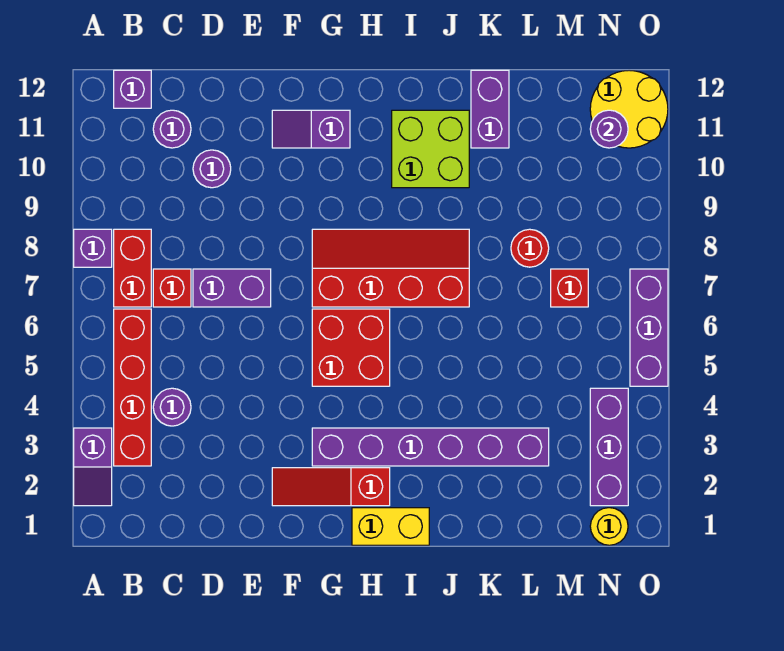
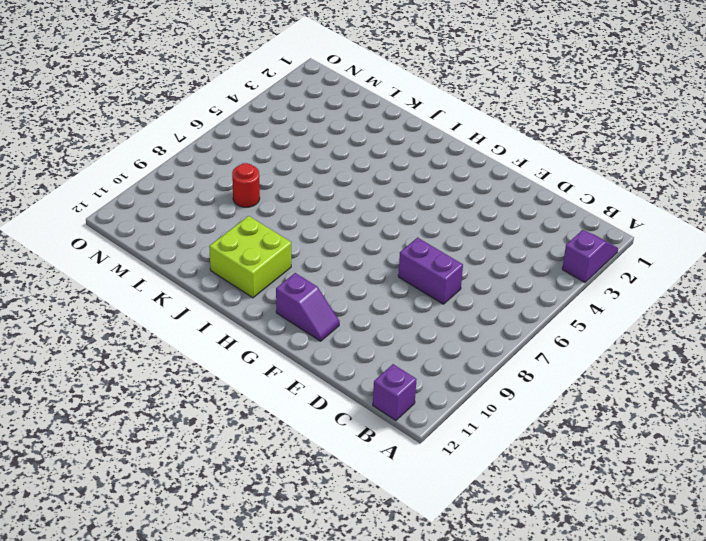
none -> purple 1x1 brick [74,229,112,267]
none -> red 1x4 brick [114,309,151,466]
none -> red 1x2 brick [114,229,151,307]

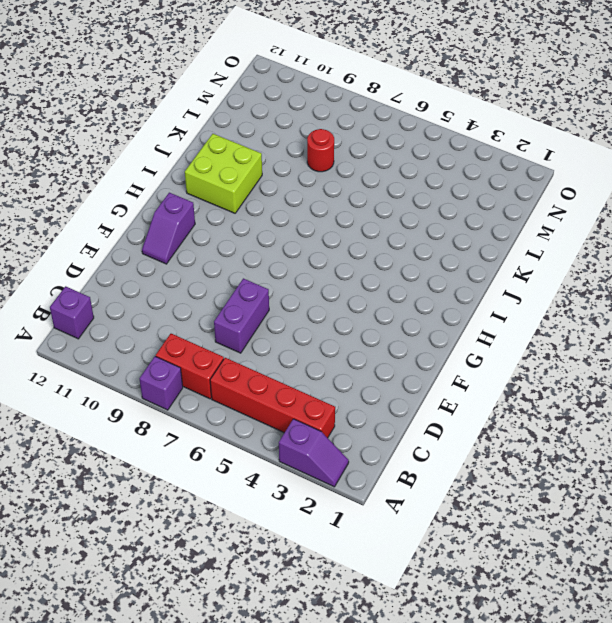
none -> purple 1x1 round brick [153,388,191,426]
none -> red 1x1 brick [153,269,191,307]
none -> purple 1x1 round brick [153,110,191,148]

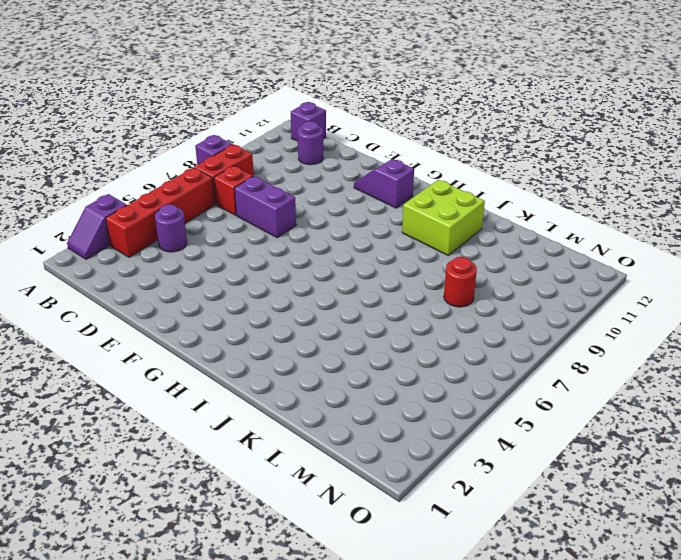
none -> purple 1x1 round brick [193,150,231,188]
none -> red 1x3 slope [272,468,390,506]
none -> purple 1x6 brick [312,428,549,466]

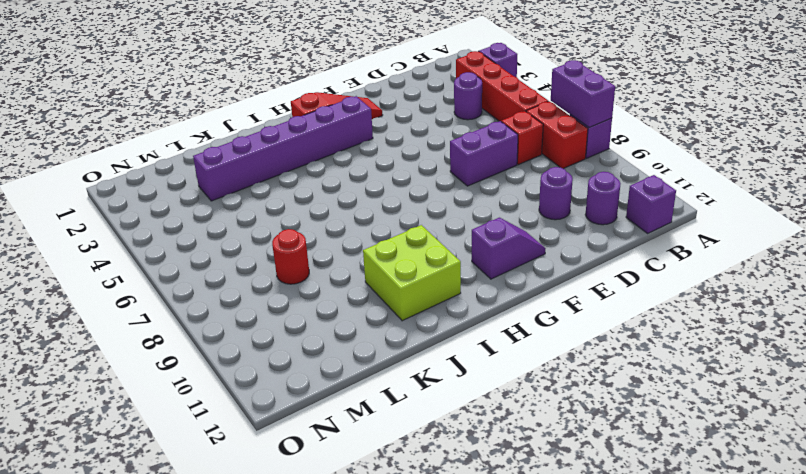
purple 1x2 brick [551,60,615,128] -> purple 1x2 brick moved to [471,70,509,148]
none -> red 2x2 brick [312,309,390,386]
none -> red 2x4 slope [312,229,469,307]
none -> yellow 1x2 brick [352,508,429,545]

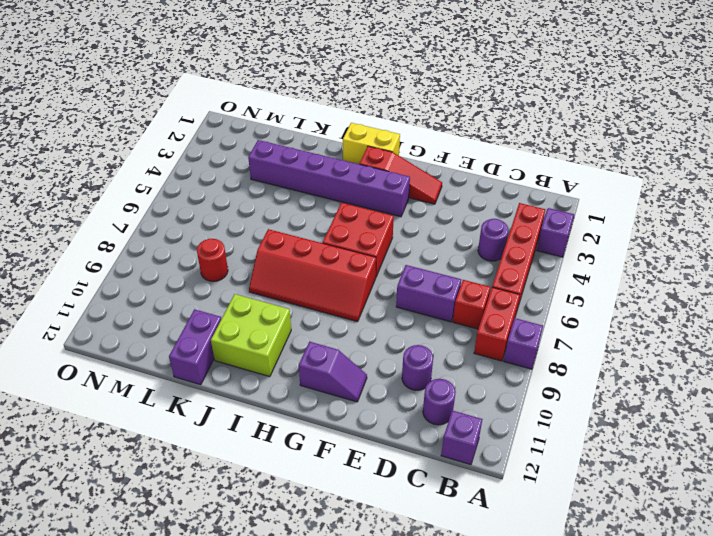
none -> red 1x1 brick [551,269,588,307]
none -> yellow 1x1 round brick [590,508,628,545]
none -> purple 1x3 brick [590,388,628,506]

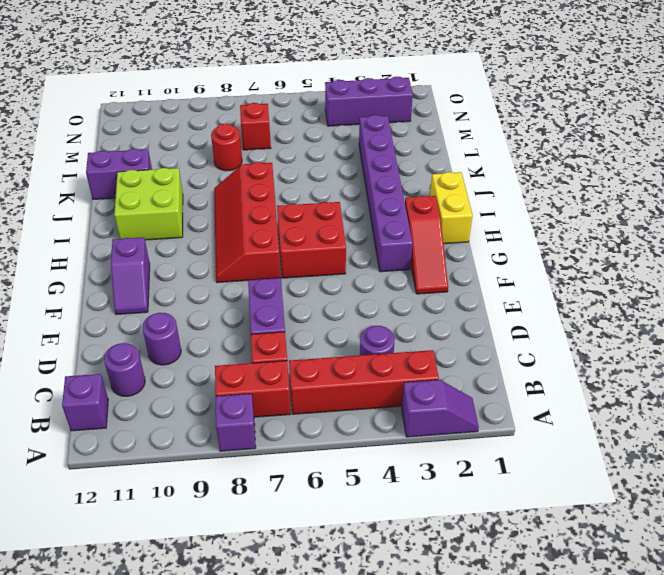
none -> yellow 1x1 round brick [590,508,628,545]
none -> yellow 2x2 round brick [590,70,668,148]
none -> purple 1x3 brick [630,269,668,386]

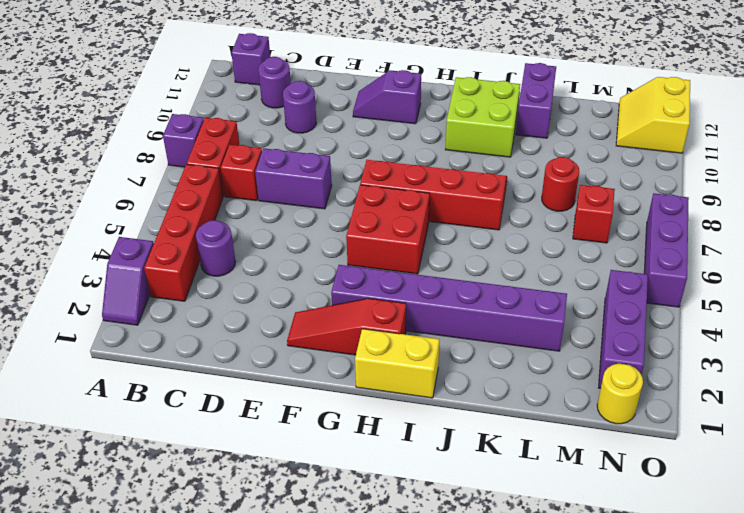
yellow 2x2 slope [616,77,690,153] -> yellow 2x2 round brick [590,70,668,148]
none -> purple 1x1 round brick [590,110,628,148]

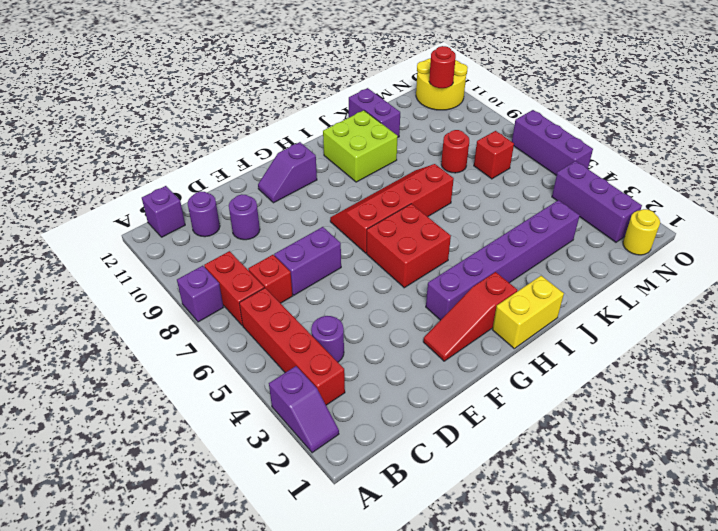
red 1x1 round brick [429,46,456,88] -> purple 1x1 round brick [590,110,628,148]

